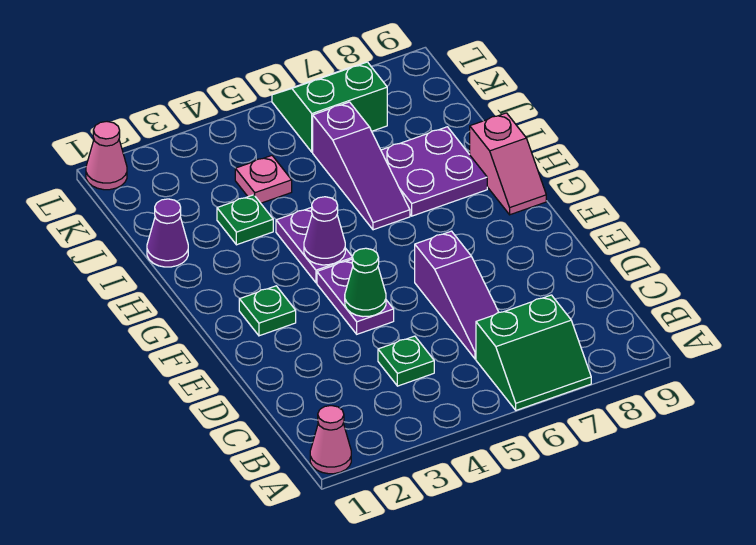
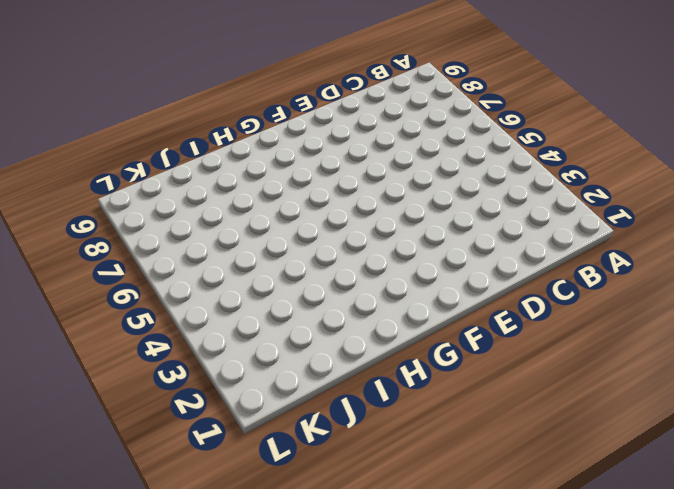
none -> pink 1x1 cone [310,406,351,474]
none -> green 2x2 slope [476,295,591,410]
none -> green 1x1 plate [378,336,434,386]

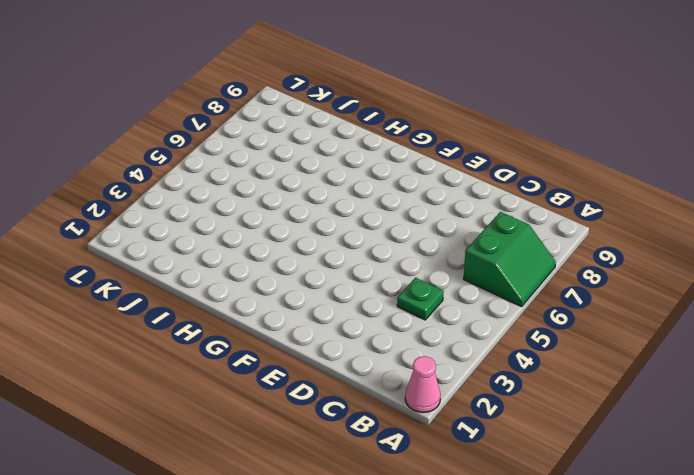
none -> purple 1x3 slope [415,231,499,359]
none -> purple 1x2 plate [317,259,394,334]
none -> green 1x1 plate [239,286,296,336]

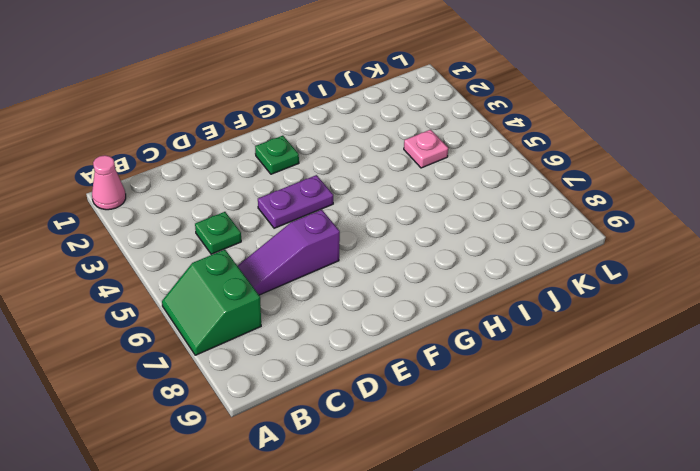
none -> purple 1x2 plate [276,207,352,283]
none -> pink 1x2 slope [470,113,546,215]
none -> purple 1x3 slope [313,102,410,230]

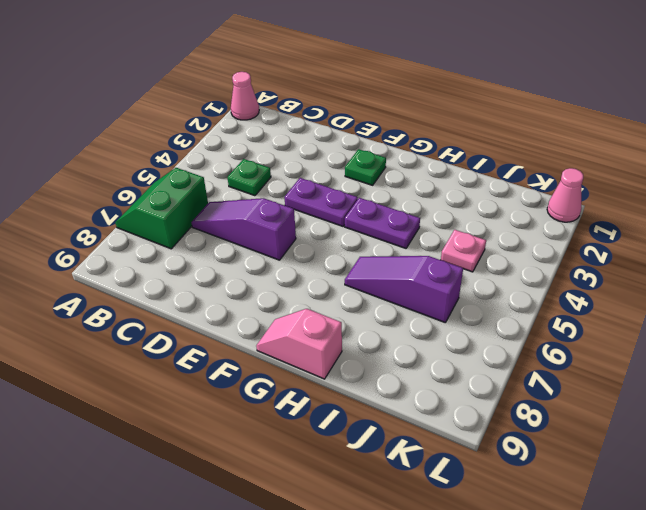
none -> purple 2x2 plate [381,127,487,216]
none -> purple 1x1 cone [147,199,188,267]
none -> green 1x1 plate [217,195,273,245]

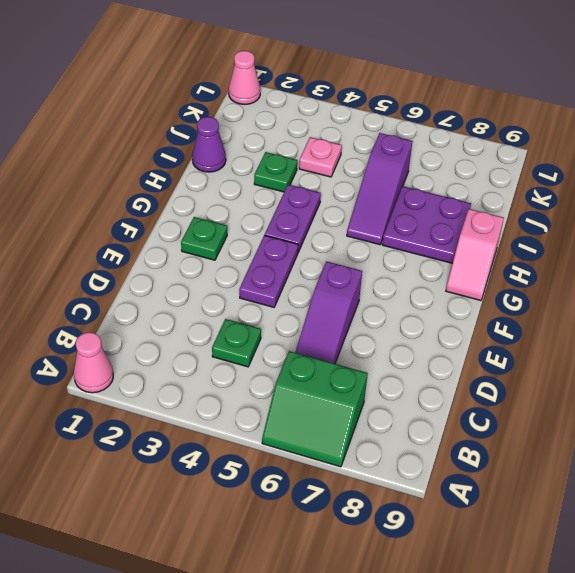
none -> green 2x2 slope [272,62,387,152]
none -> green 1x1 cone [345,248,386,317]
none -> purple 1x1 cone [304,197,345,265]

